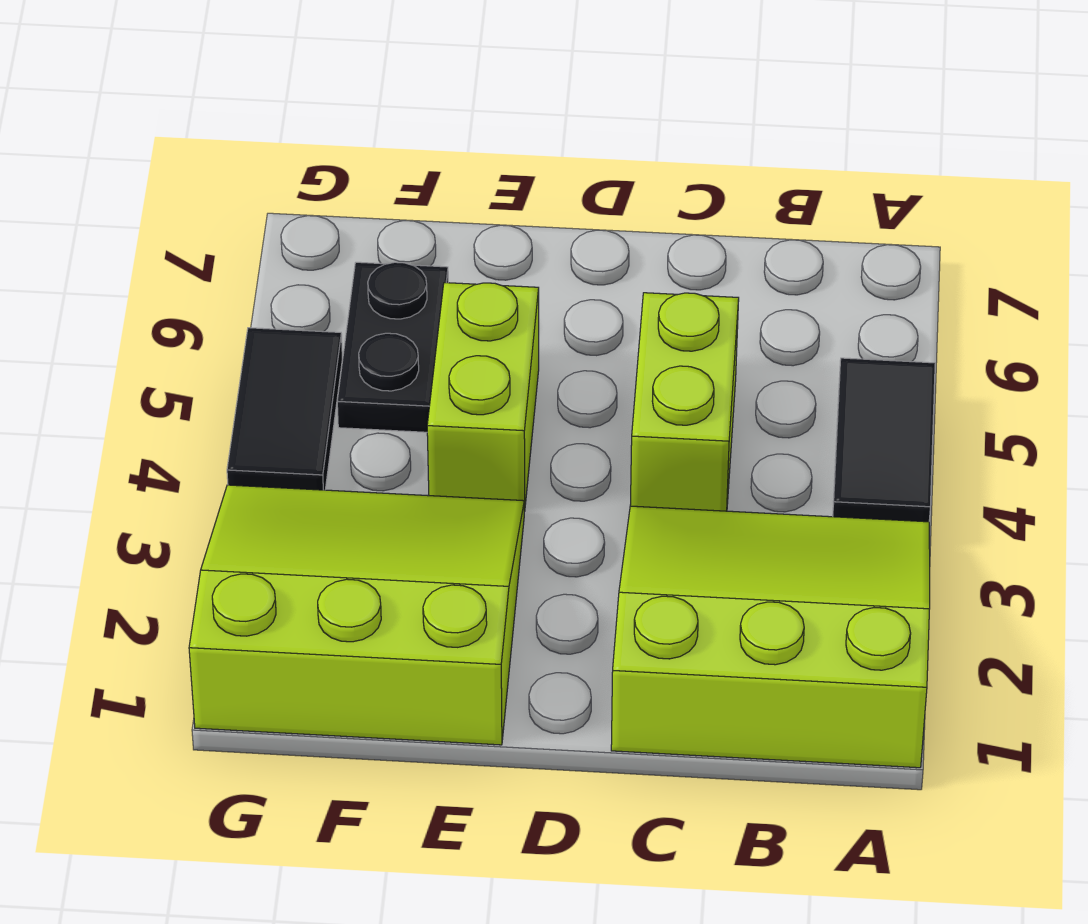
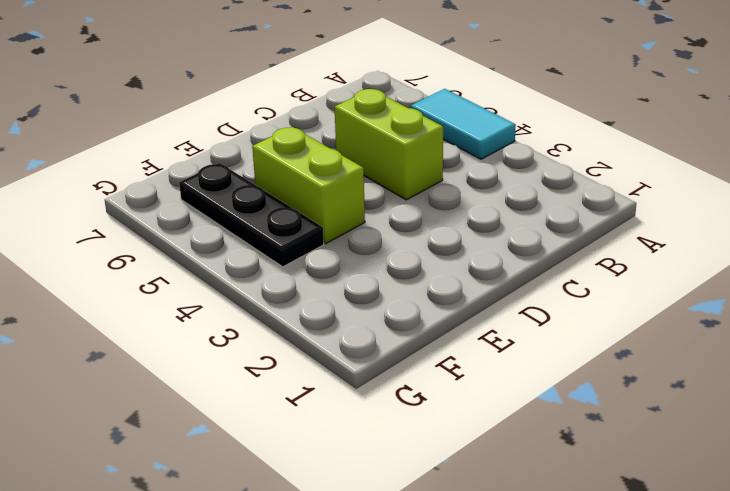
cyan 1x2 tile [411,89,516,159] -> black 1x2 tile [833,358,935,522]
black 1x3 plate [179,163,324,267] -> black 1x2 plate [337,262,448,432]
none -> lime 3x3 slope [611,506,930,768]
none -> lime 3x3 slope [189,485,524,745]

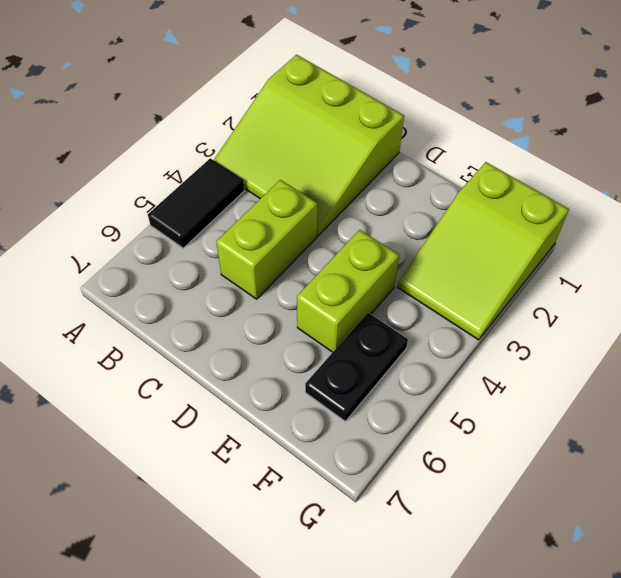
lime 2x3 slope [398,162,569,340] -> lime 3x3 slope [189,485,524,745]
none -> black 1x2 tile [227,328,342,490]

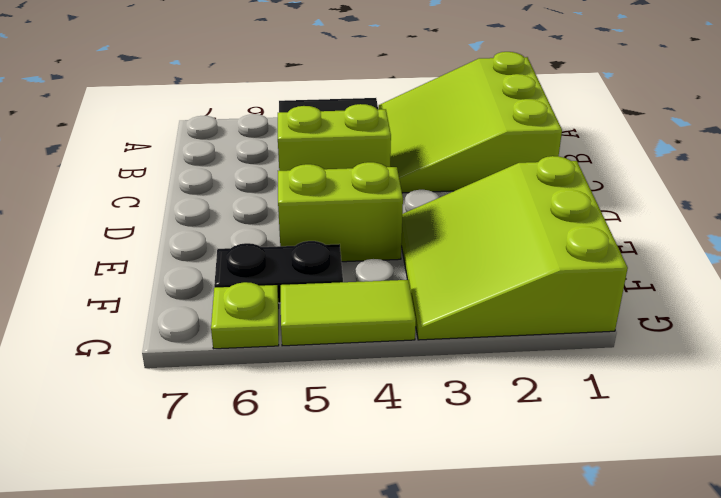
lime 1x2 tile [281,280,416,346] -> black 1x2 tile [227,328,342,490]
lime 1x1 plate [211,282,279,349] -> none

